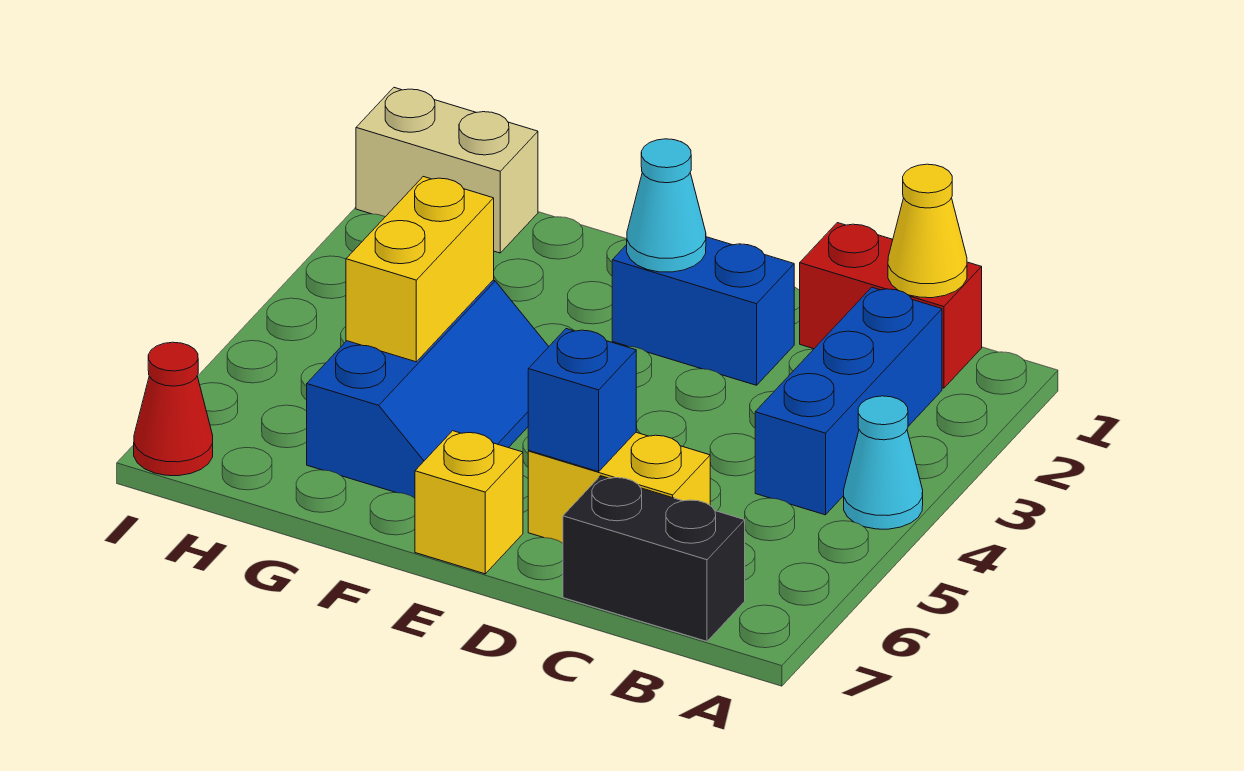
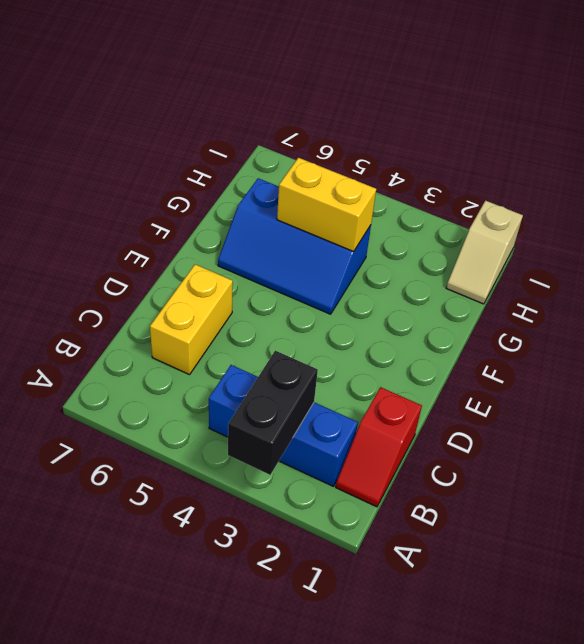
black 1x2 brick [228,351,318,475] -> black 1x2 brick moved to [563,476,745,641]
red 1x2 slope [336,387,422,507] -> red 1x2 brick [800,223,982,388]
tan 1x2 slope [446,201,523,304] -> tan 1x2 brick [356,88,538,253]
none -> cyan 1x1 cone [844,396,923,529]
none -> blue 1x2 brick [612,237,794,385]
none -> yellow 1x1 brick [415,431,523,574]

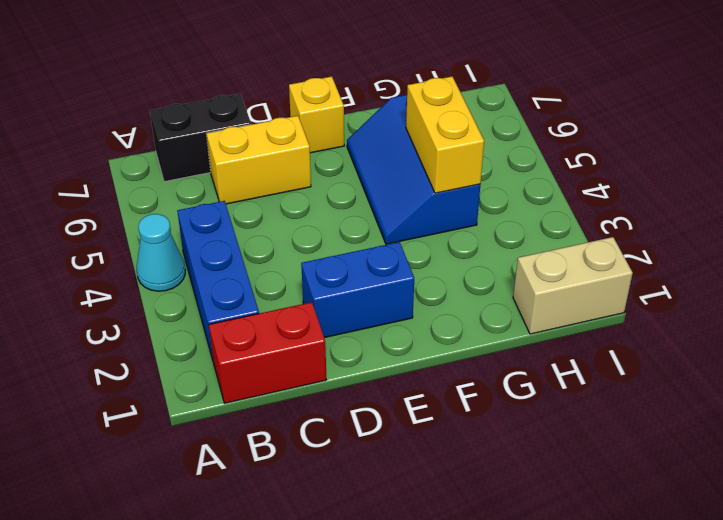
none -> red 1x1 cone [134,342,213,476]
none -> yellow 1x1 cone [888,164,967,298]
none -> blue 1x1 brick [528,329,636,472]

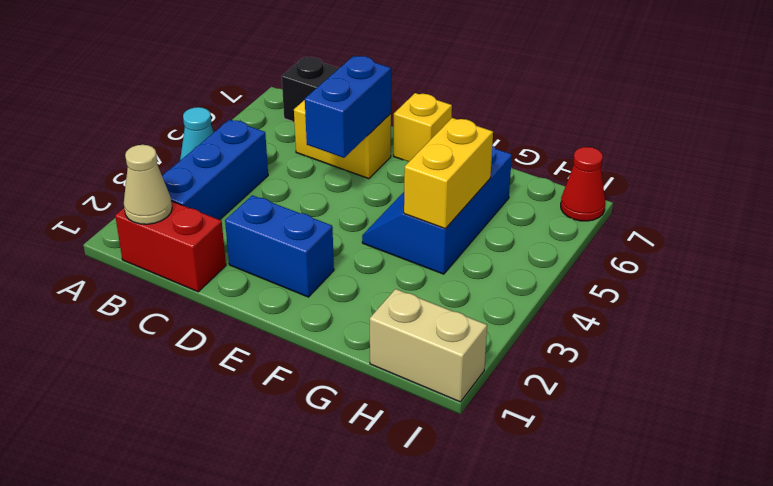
tan 1x1 cone [124,145,172,224] -> yellow 1x1 cone [888,164,967,298]
blue 1x2 brick [305,56,391,158] -> blue 1x1 brick [528,329,636,472]
none -> cyan 1x1 cone [627,139,706,272]

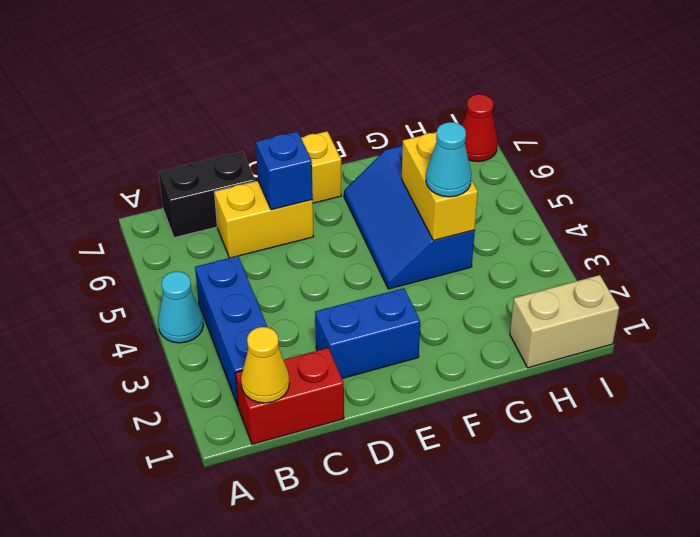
cyan 1x1 cone [426,122,471,197] -> cyan 1x1 cone moved to [627,139,706,272]

